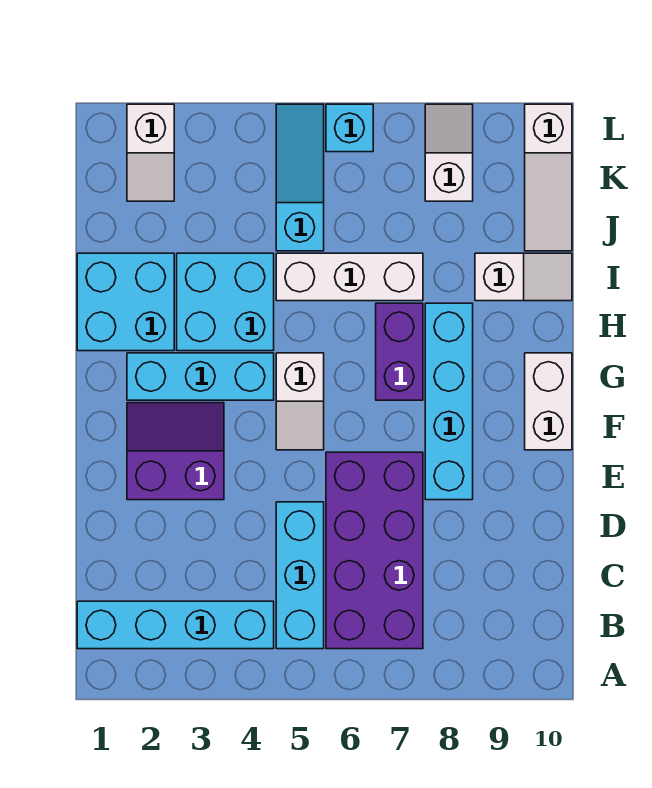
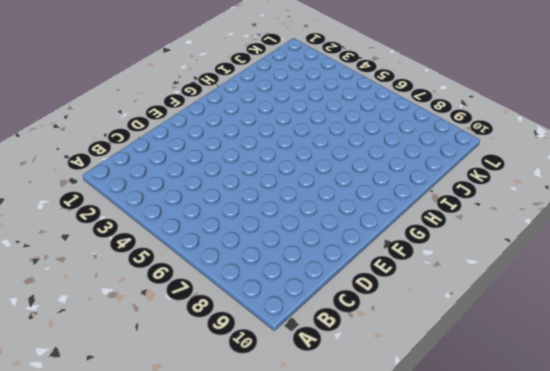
none -> cyan 1x4 brick [77,601,274,649]
none -> cyan 1x3 brick [276,502,324,649]
none -> purple 2x4 brick [326,452,423,649]

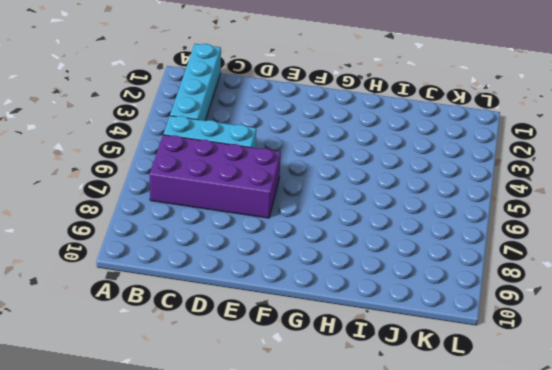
none -> purple 2x2 slope [127,403,224,500]
none -> cyan 1x4 brick [425,303,473,500]
none -> white 1x2 slope [276,353,324,450]

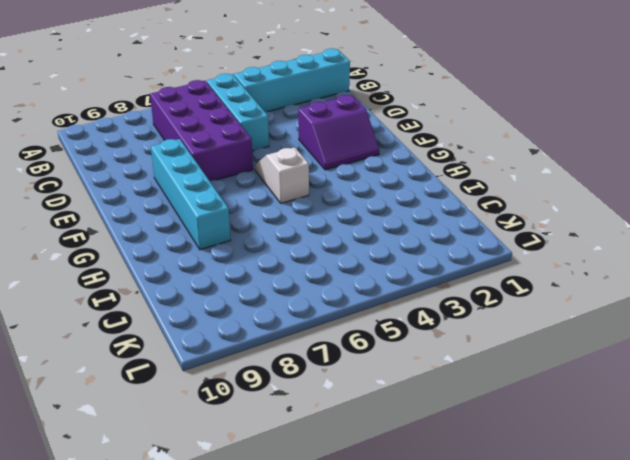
none -> white 1x2 brick [525,353,572,450]
none -> cyan 1x3 brick [127,353,274,400]
none -> purple 1x2 brick [376,303,423,400]

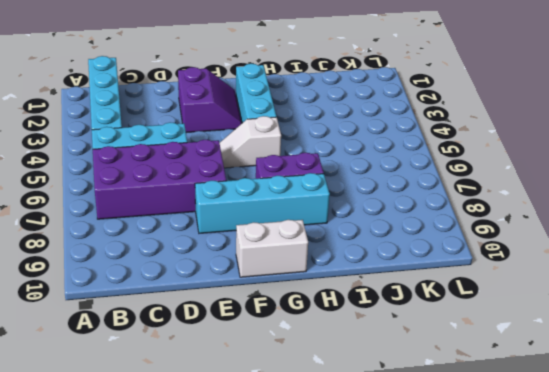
none -> cyan 2x2 brick [77,253,174,351]
none -> cyan 2x2 brick [177,253,274,351]
none -> white 1x3 brick [276,253,423,301]

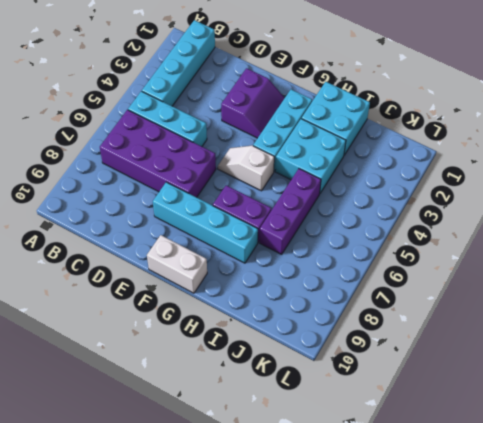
purple 1x3 brick [260,169,321,254] -> white 1x3 brick [276,253,423,301]
none -> white 1x2 slope [475,253,572,301]
none -> cyan 1x3 slope [276,104,324,251]
none -> white 1x3 slope [525,104,572,251]

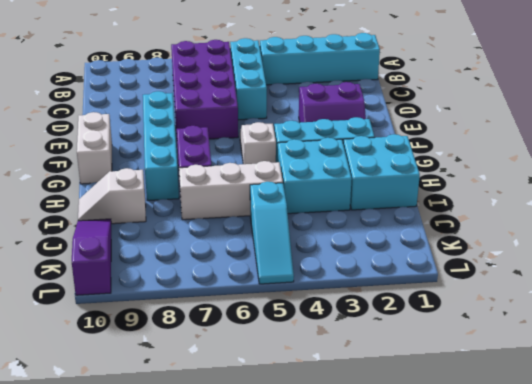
purple 1x3 slope [72,219,111,295] -> white 1x3 slope [525,104,572,251]
none -> white 1x2 slope [127,104,174,201]
none -> white 1x2 slope [425,104,473,201]
none -> cyan 1x1 brick [326,104,373,152]

